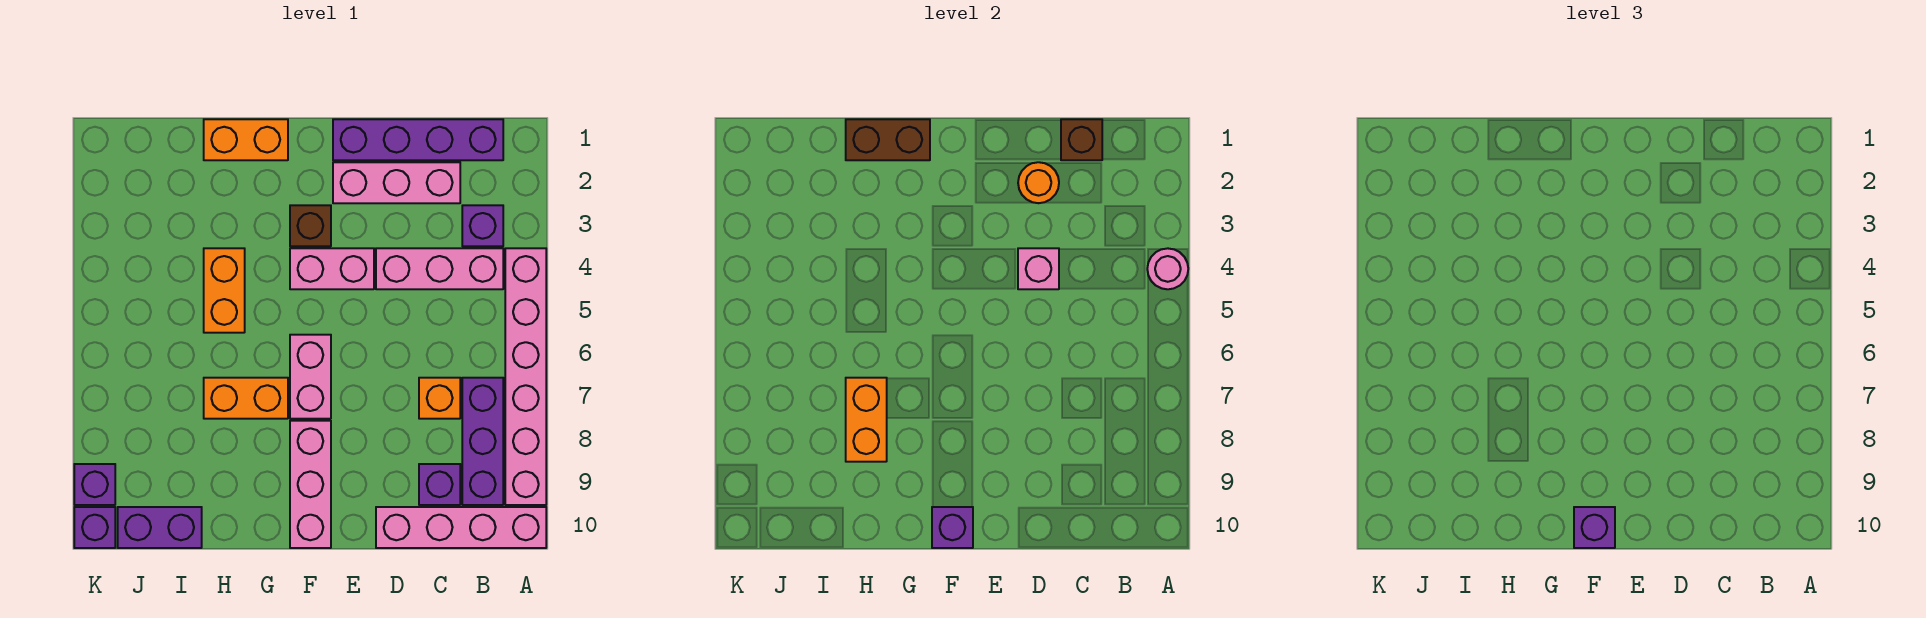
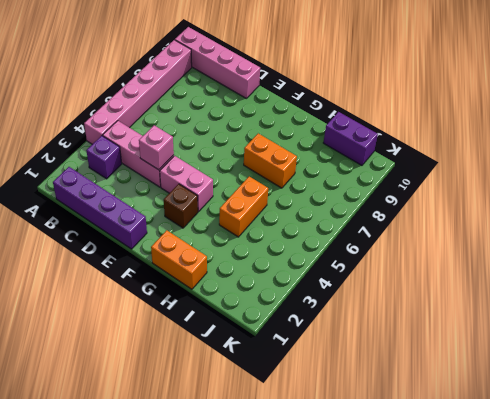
none -> purple 1x3 brick [462,378,503,505]
none -> pink 1x3 brick [333,162,460,203]
none -> orange 1x1 brick [419,378,460,419]

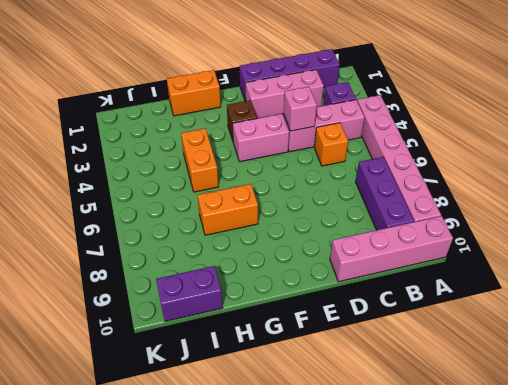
orange 1x1 brick [314,123,348,166] -> orange 1x1 brick moved to [419,378,460,419]
none -> purple 1x1 brick [419,464,460,505]
none -> pink 1x2 brick [290,335,331,419]
none -> pink 1x3 brick [290,421,331,548]

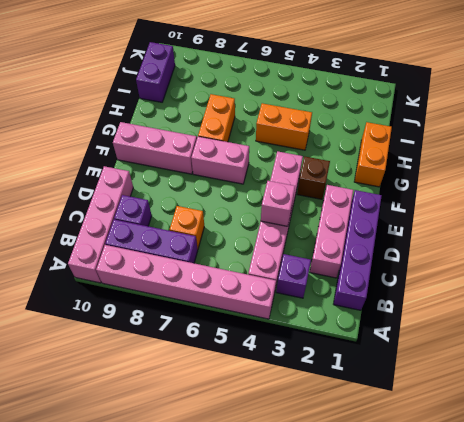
none -> purple 1x1 brick [74,464,115,505]
none -> purple 1x1 brick [74,507,115,548]
none -> pink 1x1 round brick [1147,248,1188,289]

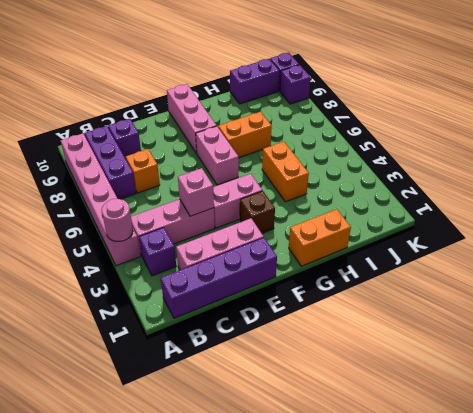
none -> pink 1x4 brick [376,507,546,548]
none -> brown 1x1 brick [1061,119,1102,160]
none -> orange 1x1 round brick [1018,162,1059,203]

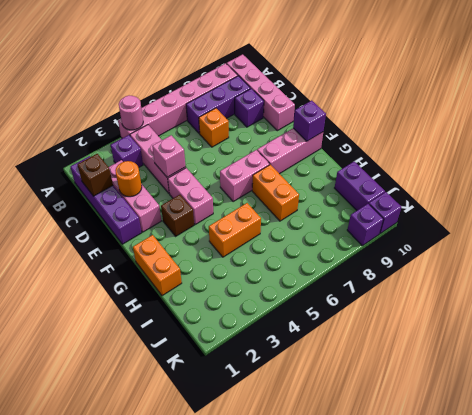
none -> brown 1x2 brick [846,119,930,160]
none -> orange 1x2 brick [846,378,887,462]
none -> purple 1x1 brick [1574,507,1615,548]

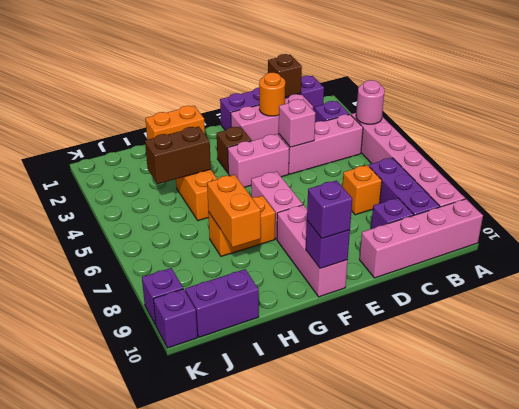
brown 1x2 brick [145,127,211,184] -> brown 1x2 brick moved to [846,119,930,160]

